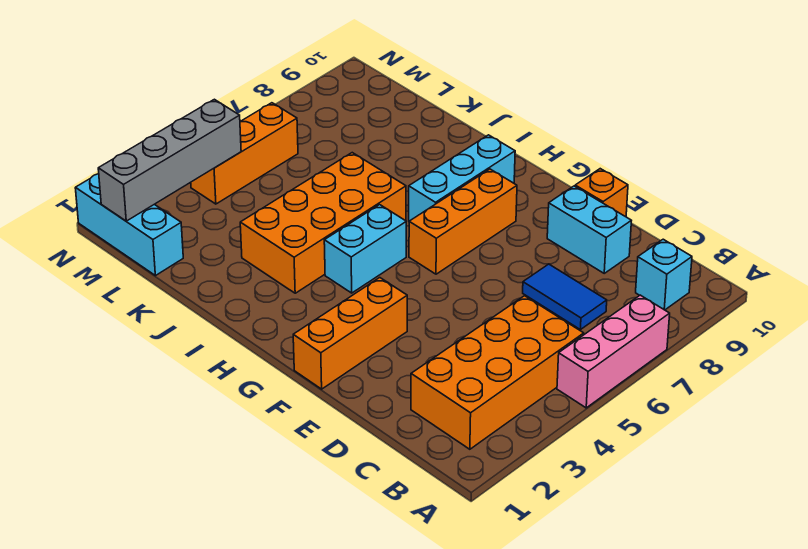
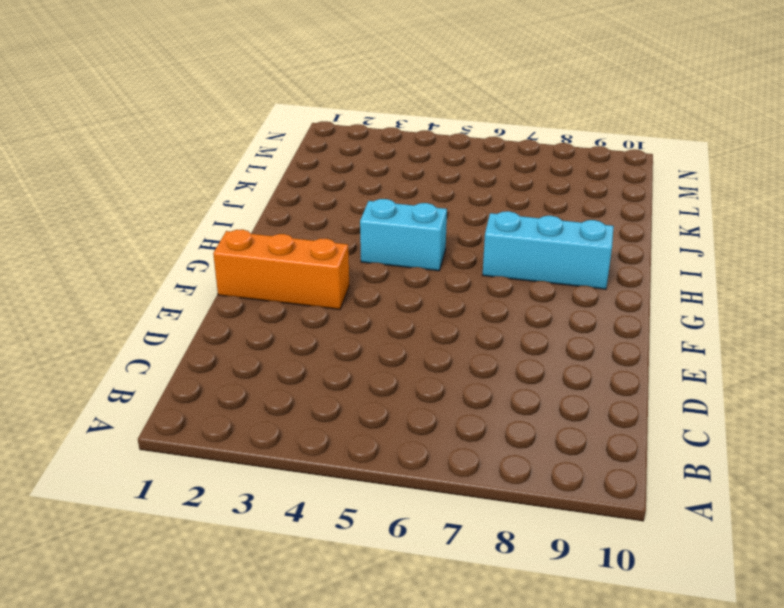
none -> pink 1x3 brick [557,295,670,408]
none -> orange 2x4 brick [411,296,584,449]
none -> cyan 1x1 brick [636,239,692,310]

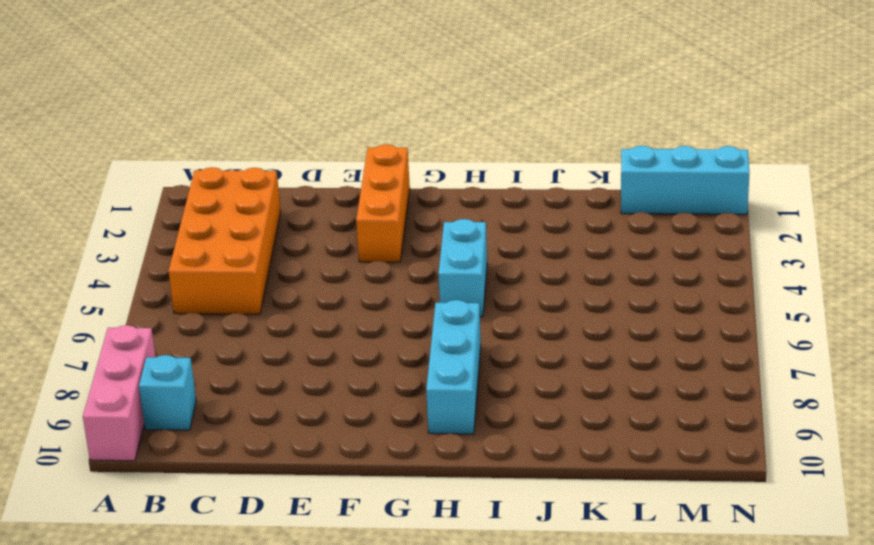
pink 1x3 brick [83,325,155,461] -> pink 1x3 brick moved to [557,295,670,408]
none -> blue 1x2 tile [523,264,607,330]
none -> cyan 1x2 brick [547,186,631,273]
none -> orange 1x1 brick [575,169,628,217]

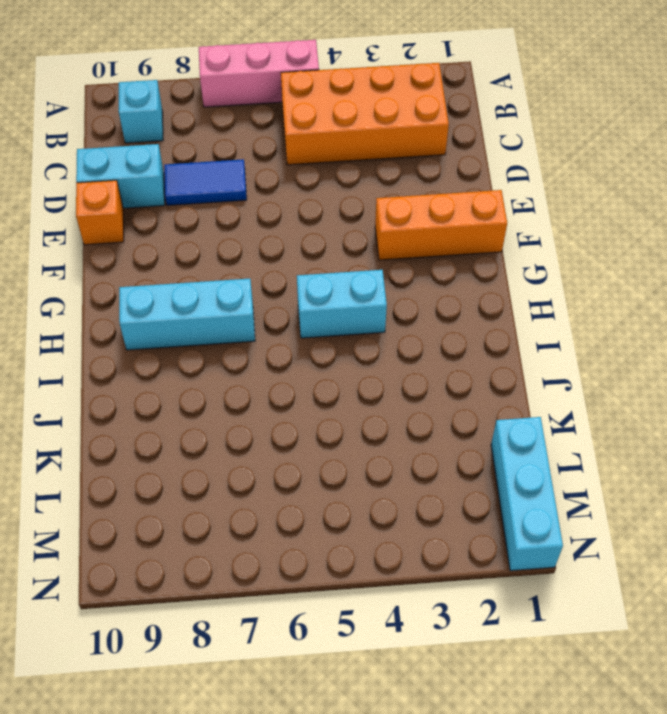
blue 1x2 tile [164,159,247,205] -> blue 1x2 tile turned to [523,264,607,330]
cyan 1x2 brick [76,144,165,208] -> cyan 1x2 brick turned to [547,186,631,273]
none -> orange 1x3 brick [409,169,517,274]
none -> orange 2x4 brick [240,153,406,293]
none -> orange 1x3 brick [191,103,298,204]

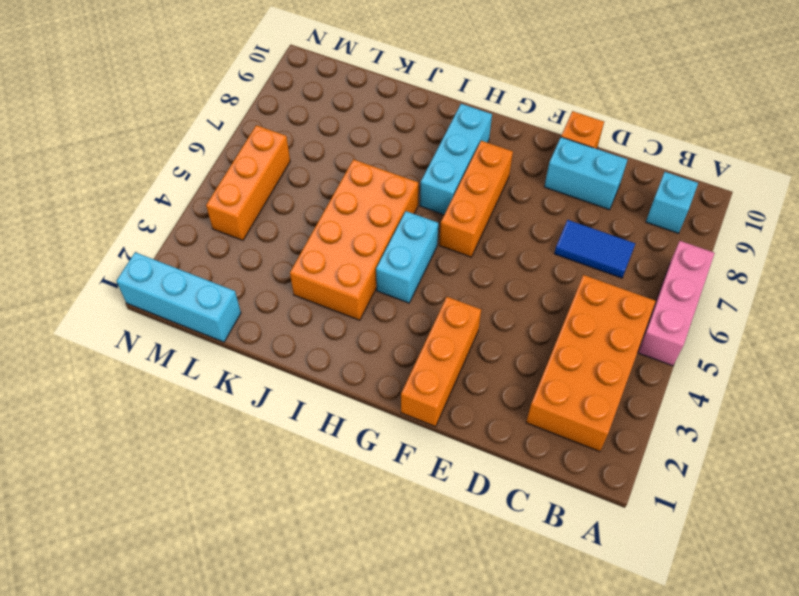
none -> grey 1x4 brick [98,99,241,221]

